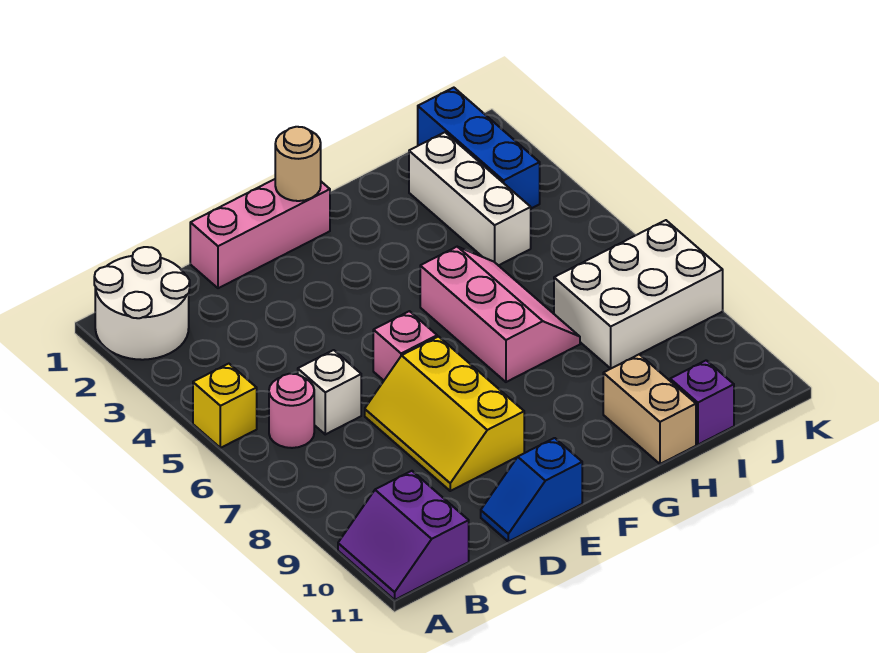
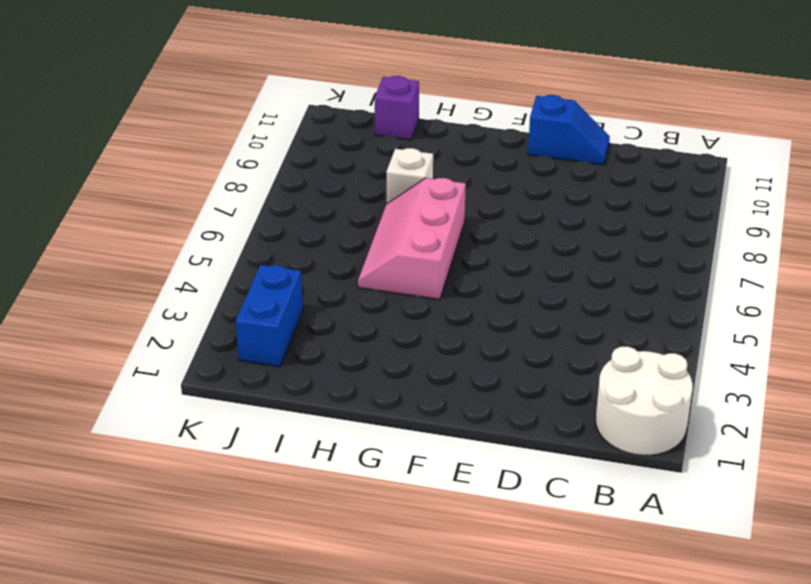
white 1x1 brick [386,148,433,204] -> white 1x1 brick moved to [298,350,361,434]
blue 1x2 brick [236,265,303,367] -> blue 1x3 brick [418,88,540,208]
none -> yellow 1x1 brick [193,364,257,448]
none -> purple 2x2 slope [338,471,469,600]
none -> pink 1x1 round brick [269,374,314,448]

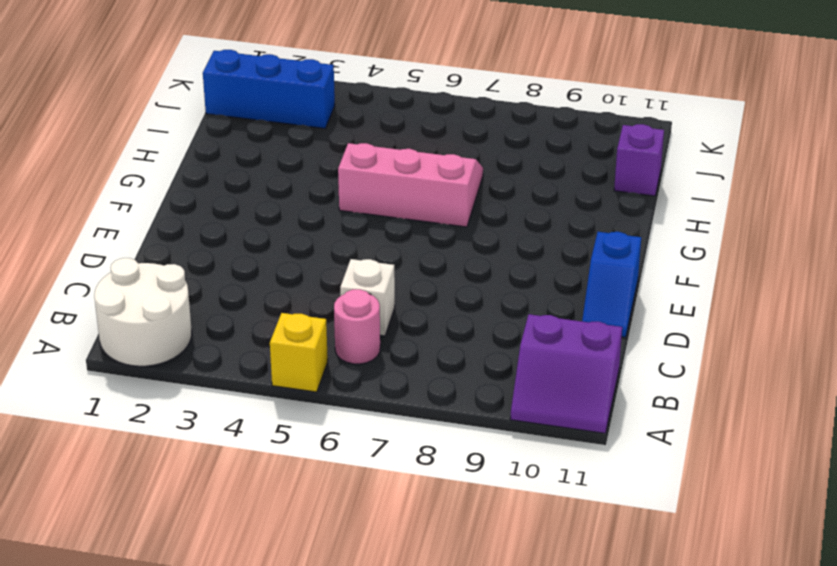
none -> pink 1x3 brick [190,179,330,288]
none -> yellow 2x3 slope [365,337,524,491]
none -> pink 1x1 brick [373,311,437,380]

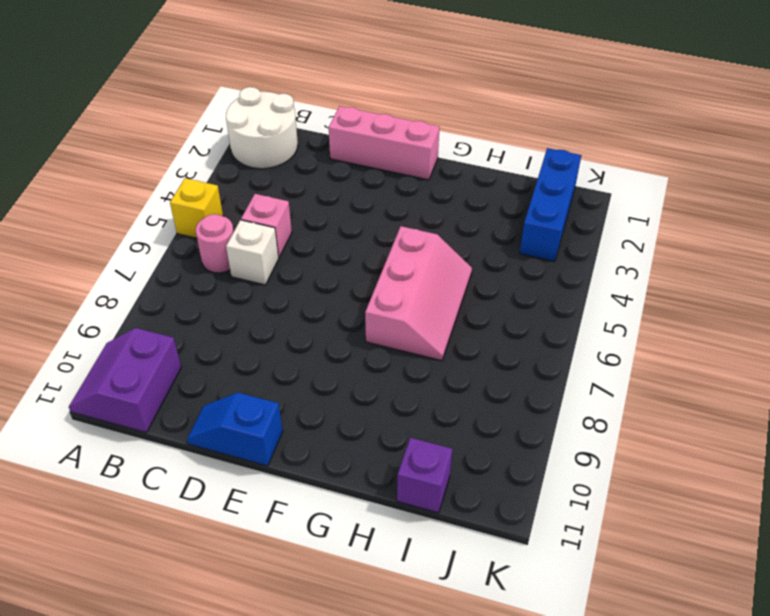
pink 1x1 brick [241,194,292,257] -> pink 1x1 brick moved to [373,311,437,380]
none -> yellow 2x3 slope [365,337,524,491]
none -> tan 1x2 brick [603,354,696,464]
none -> white 1x3 brick [409,132,531,266]

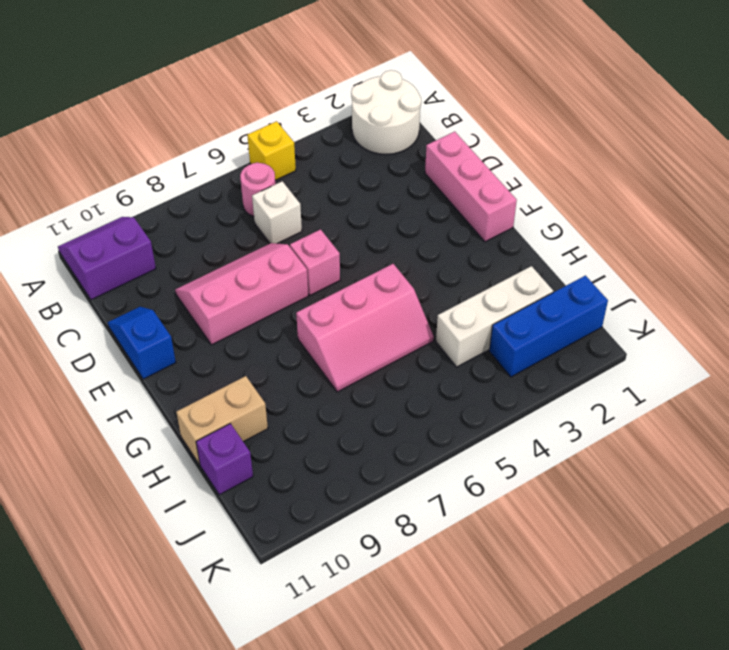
pink 2x3 slope [175,243,308,345] -> yellow 2x3 slope [365,337,524,491]
none -> white 2x3 brick [554,220,723,369]
none -> tan 1x1 round brick [275,127,321,201]

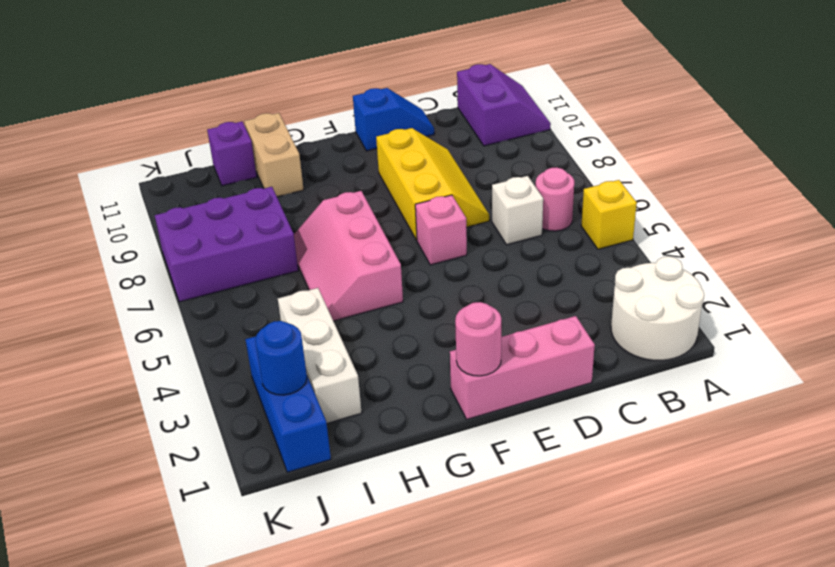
pink 1x1 round brick [455,302,501,376] -> tan 1x1 round brick [275,127,321,201]
purple 2x3 brick [155,187,298,302] -> white 2x3 brick [554,220,723,369]
blue 1x1 round brick [255,321,307,395] -> none

